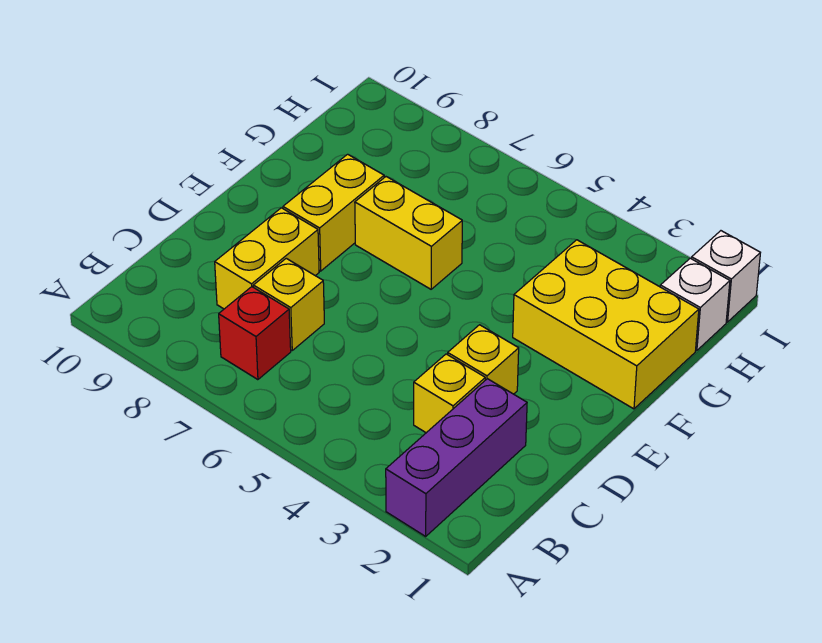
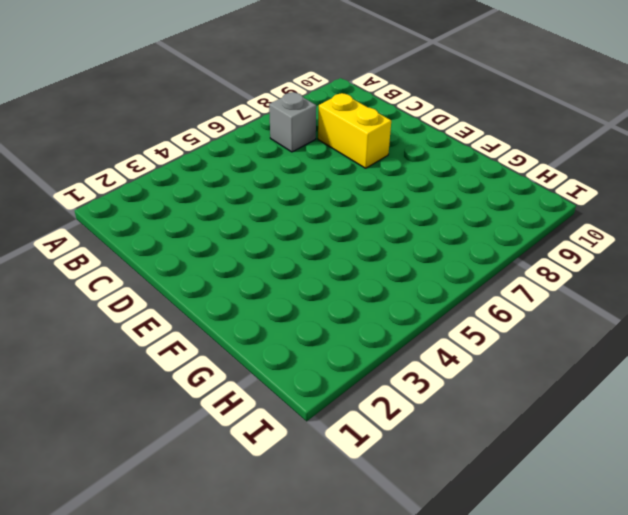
grey 1x1 brick [269,92,316,152] -> red 1x1 brick [219,287,291,380]
none -> purple 1x3 brick [386,379,527,536]
none -> yellow 1x1 brick [414,354,485,433]

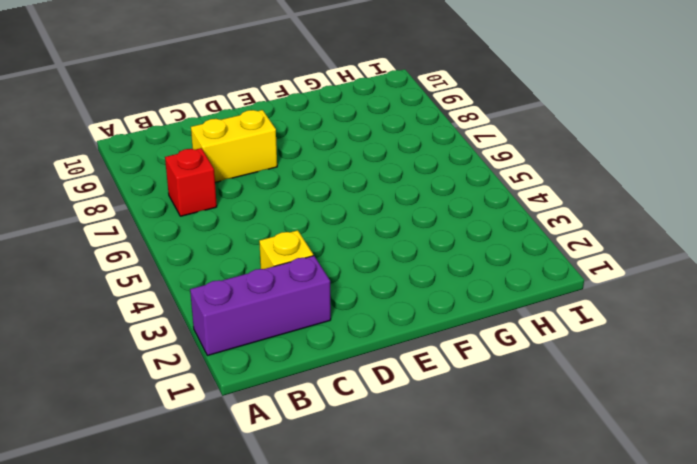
none -> yellow 1x1 brick [253,258,324,350]
none -> yellow 1x1 brick [448,325,519,394]

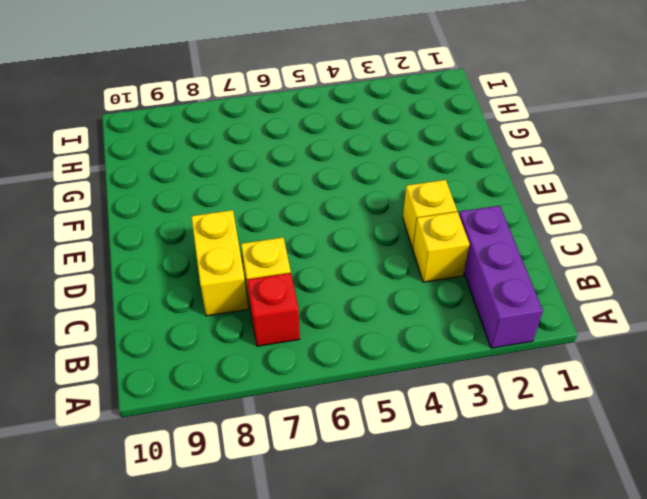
none -> yellow 1x2 brick [283,154,384,271]
none -> yellow 2x3 brick [513,240,699,409]

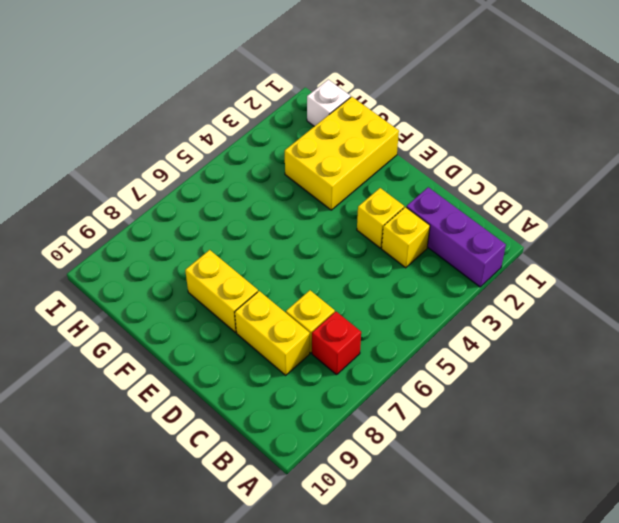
none -> yellow 1x2 brick [355,177,462,289]
none -> white 1x1 brick [692,231,760,322]

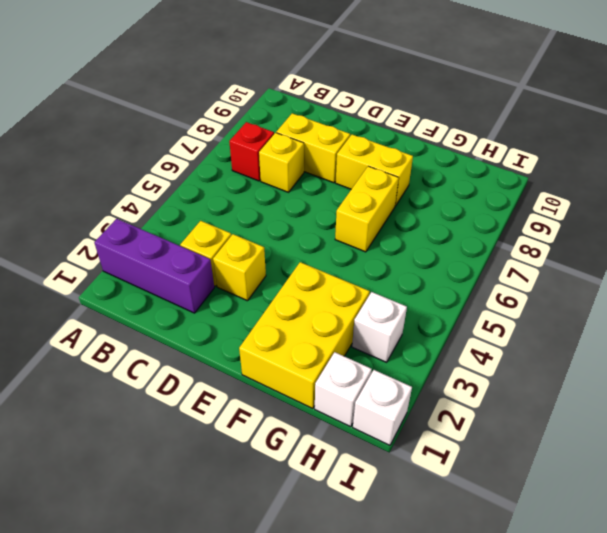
white 1x1 brick [352,292,407,362] -> none

